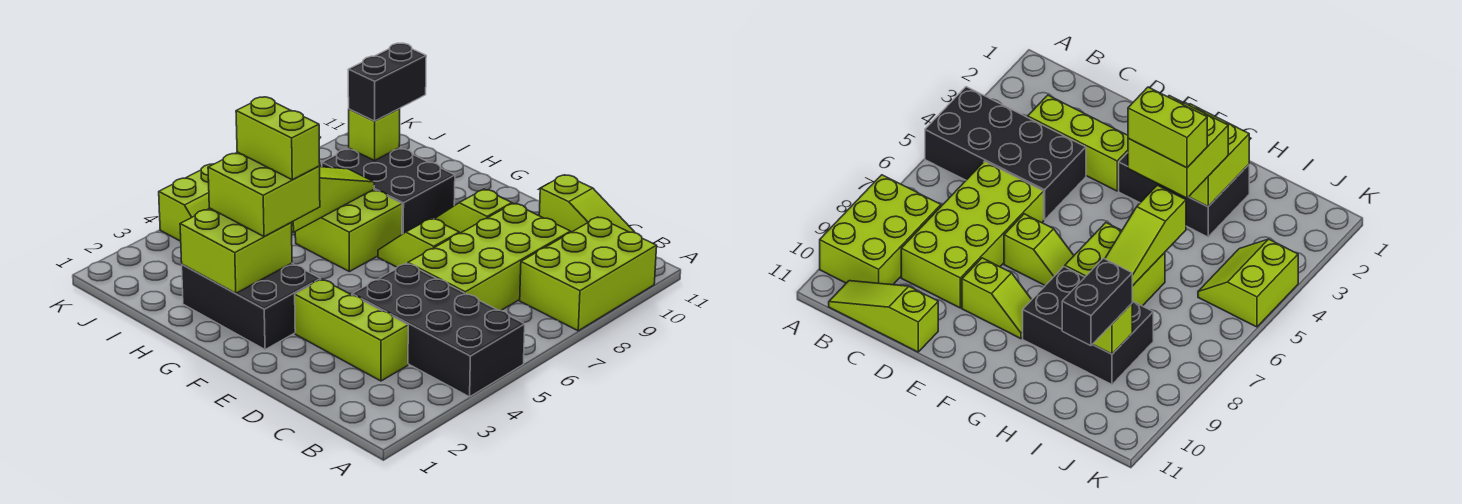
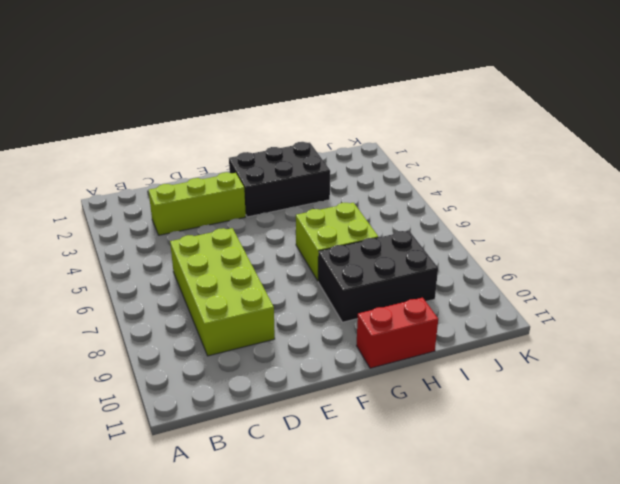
red 1x2 brick [356,298,438,368] -> none
none -> black 2x4 brick [352,263,525,397]
none -> lime 2x3 brick [520,217,657,331]
none -> lime 1x3 slope [539,175,635,233]

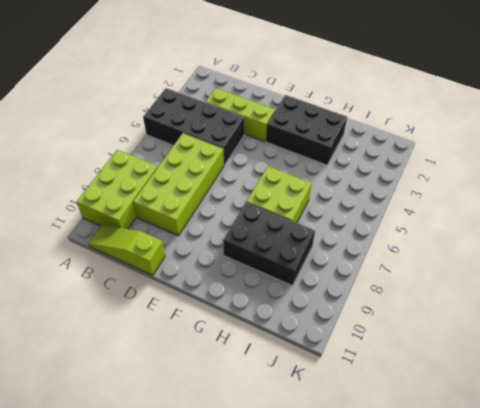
none -> lime 1x2 slope [378,218,459,267]
none -> lime 1x2 slope [435,189,512,234]
none -> lime 2x2 slope [159,164,213,241]

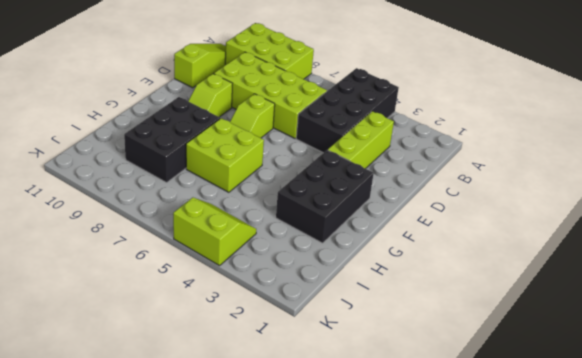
none -> lime 2x2 brick [180,208,292,294]
none -> lime 1x3 slope [291,167,374,232]
none -> lime 1x1 brick [349,109,400,161]

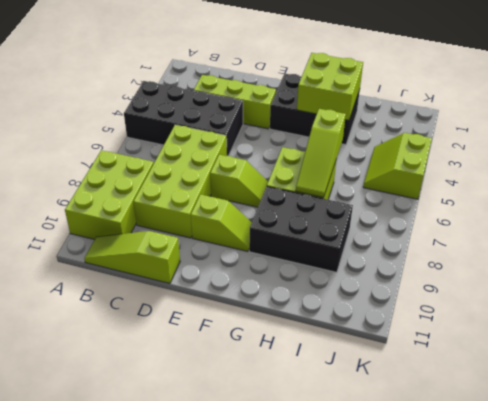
none -> lime 1x1 brick [349,109,400,161]
none -> lime 2x2 brick [208,152,320,237]
none -> black 1x2 brick [348,43,426,121]

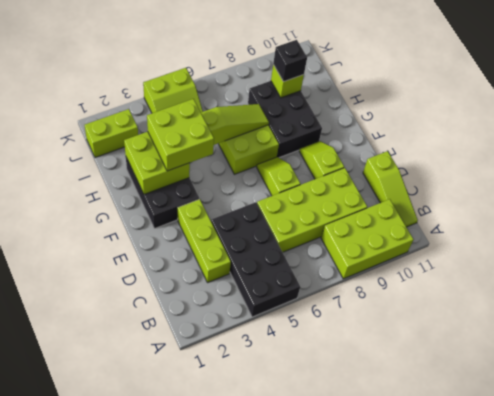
black 1x1 brick [273,40,307,82] -> black 1x2 brick [348,43,426,121]
lime 1x2 brick [85,109,138,158] -> lime 1x2 brick turned to [236,97,320,180]

